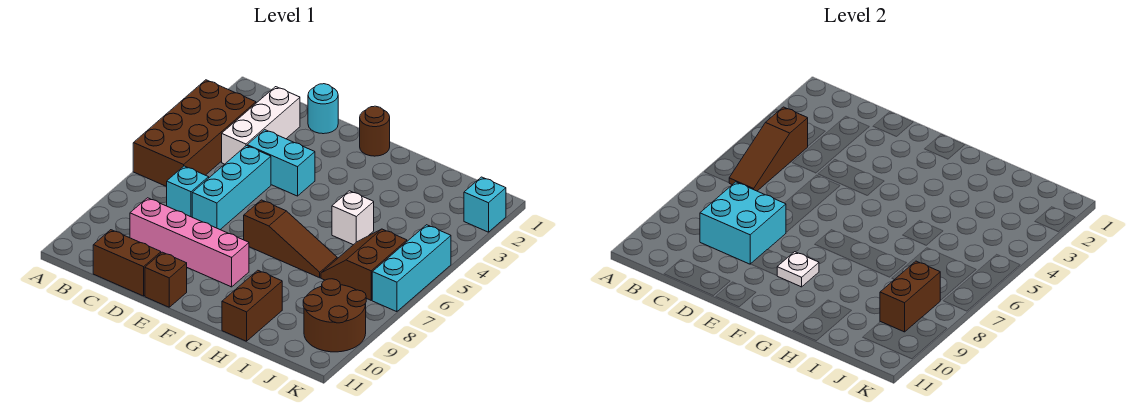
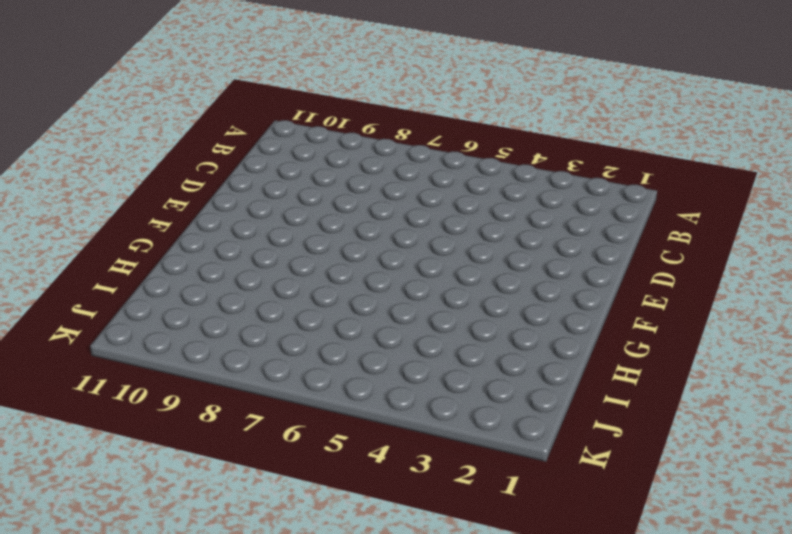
none -> brown 2x4 brick [133,80,256,187]
none -> white 1x3 brick [222,87,300,164]
none -> cyan 1x1 brick [167,166,209,217]

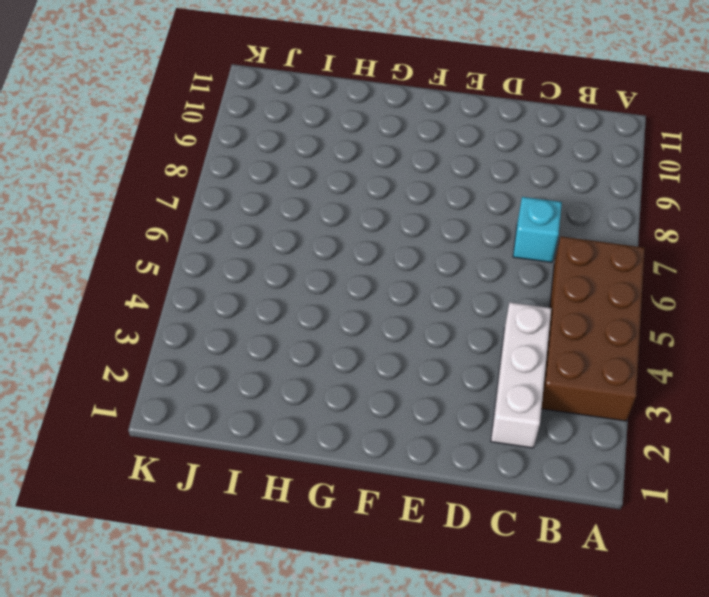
none -> pink 1x4 brick [130,198,249,287]
none -> brown 1x2 brick [93,230,161,296]
none -> cyan 1x1 round brick [308,84,338,134]

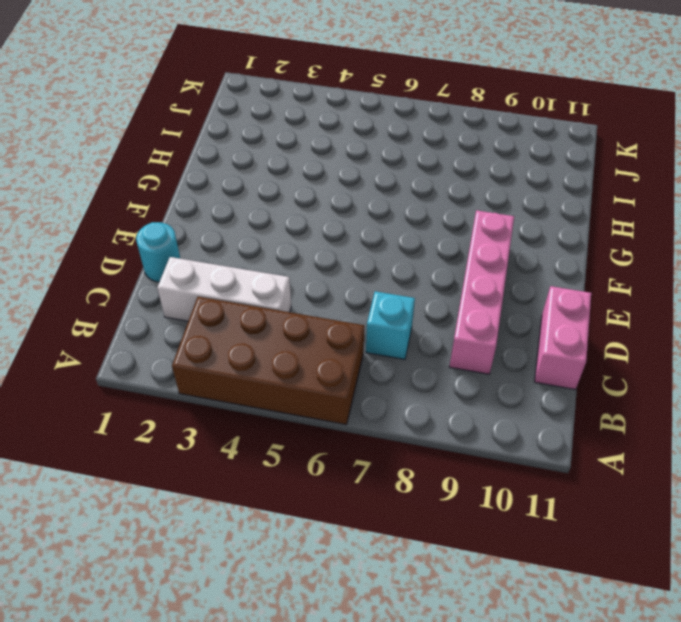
pink 1x2 brick [535,286,591,389] -> brown 1x2 brick [93,230,161,296]
none -> cyan 1x2 brick [247,130,315,196]
none -> cyan 1x3 brick [192,146,271,229]
none -> brown 1x1 brick [145,252,187,307]

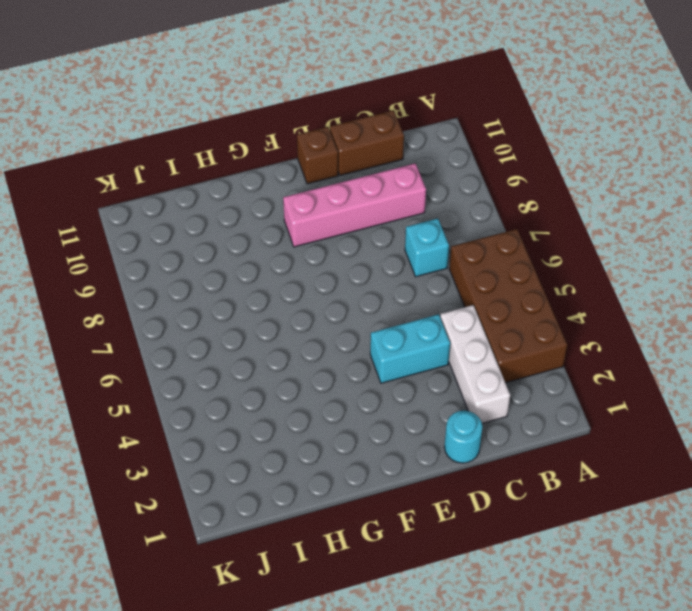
none -> cyan 1x3 brick [192,146,271,229]
none -> brown 1x1 round brick [360,106,390,156]
none -> brown 1x3 slope [244,200,337,278]

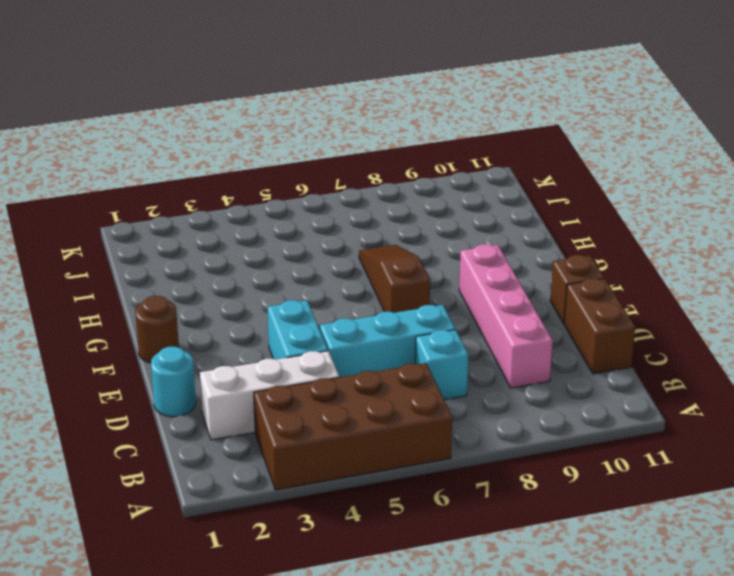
none -> white 1x1 brick [332,191,374,245]
none -> brown 1x2 brick [222,270,282,341]
none -> brown 2x2 slope [321,229,407,300]

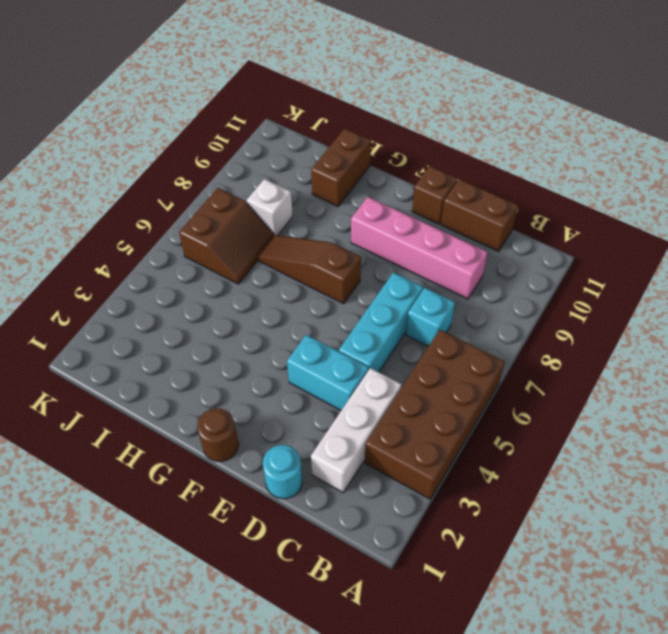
white 1x1 brick [247,179,293,235] -> white 1x1 brick moved to [332,191,374,245]
none -> brown 2x2 round brick [303,279,366,352]
none -> cyan 1x1 brick [464,177,506,232]
none -> cyan 1x3 brick [372,225,451,312]

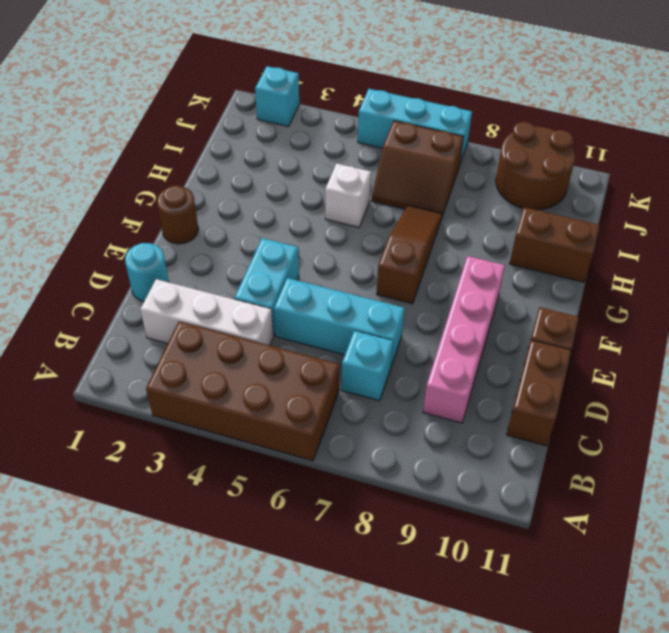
none -> brown 1x3 slope [729,107,808,191]
none -> cyan 2x2 brick [700,182,786,264]
none -> white 1x1 plate [777,252,819,287]

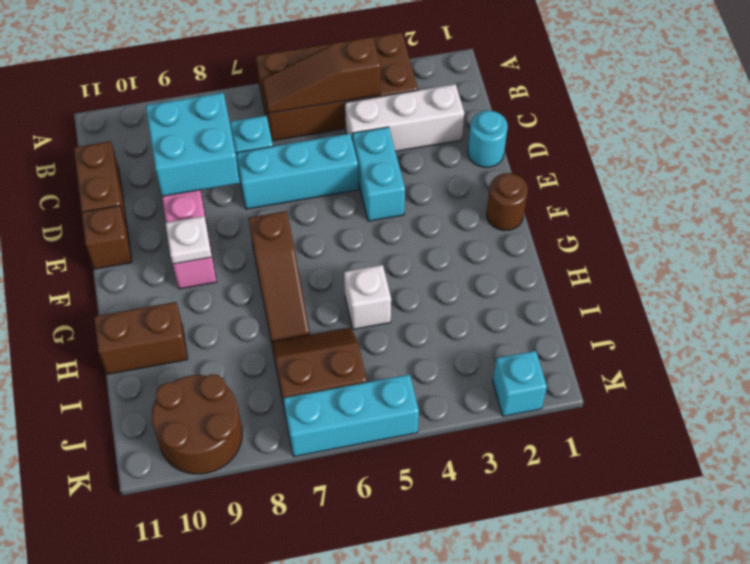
none -> brown 1x2 brick [880,261,940,332]

